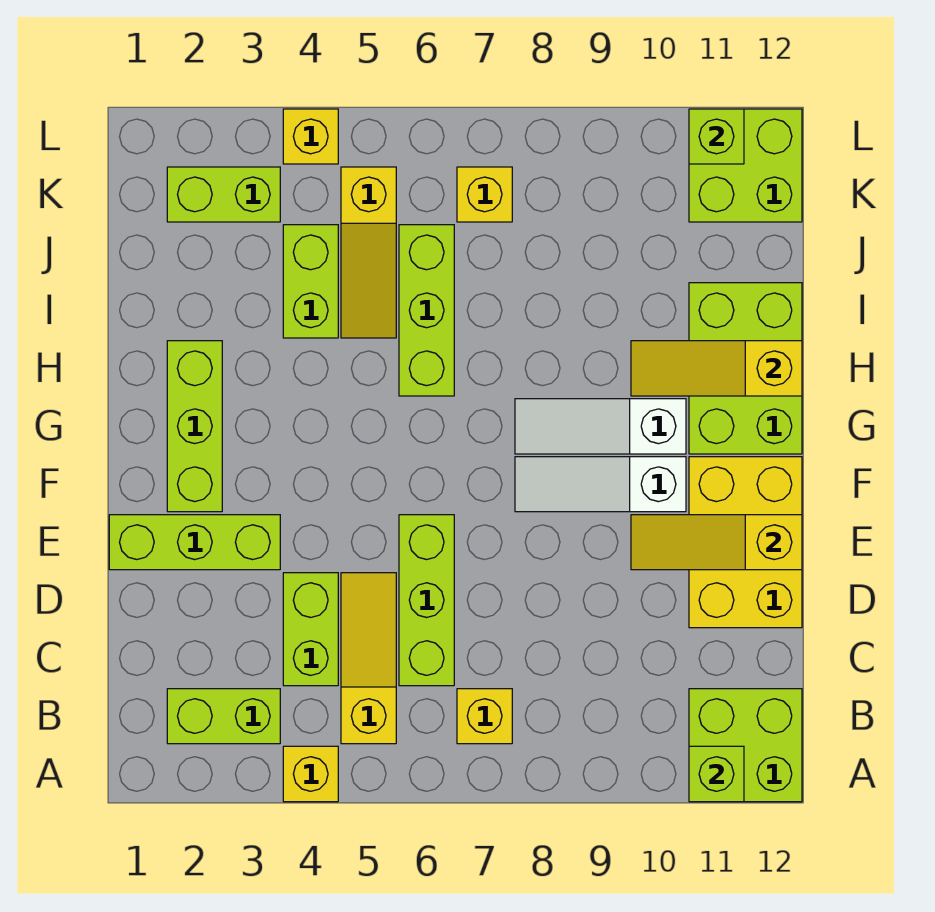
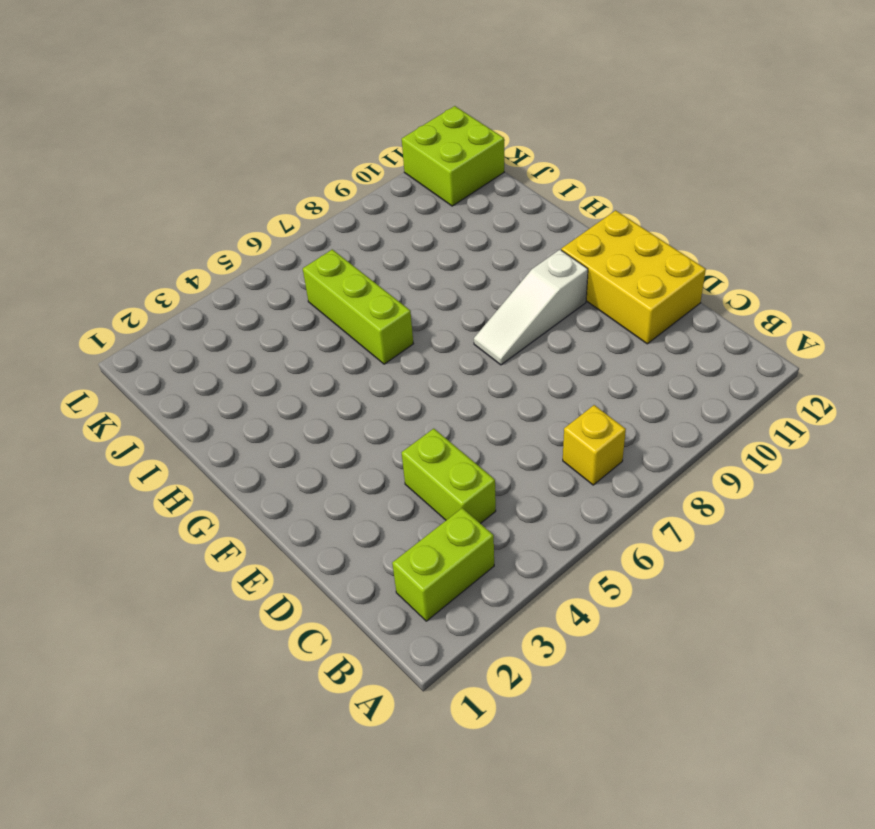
none -> yellow 1x1 brick [283,746,338,802]
none -> lime 2x2 brick [689,689,802,802]
none -> yellow 1x3 slope [341,573,396,744]

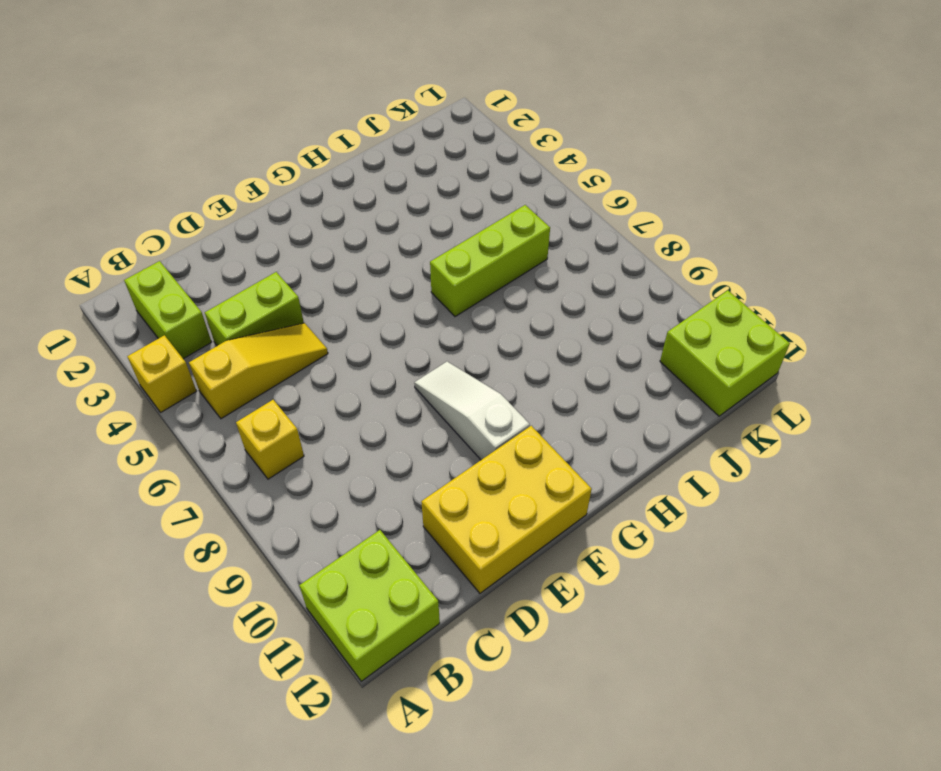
none -> lime 1x3 brick [399,515,454,686]
none -> lime 1x3 brick [109,515,280,570]
none -> lime 1x3 brick [167,341,222,512]

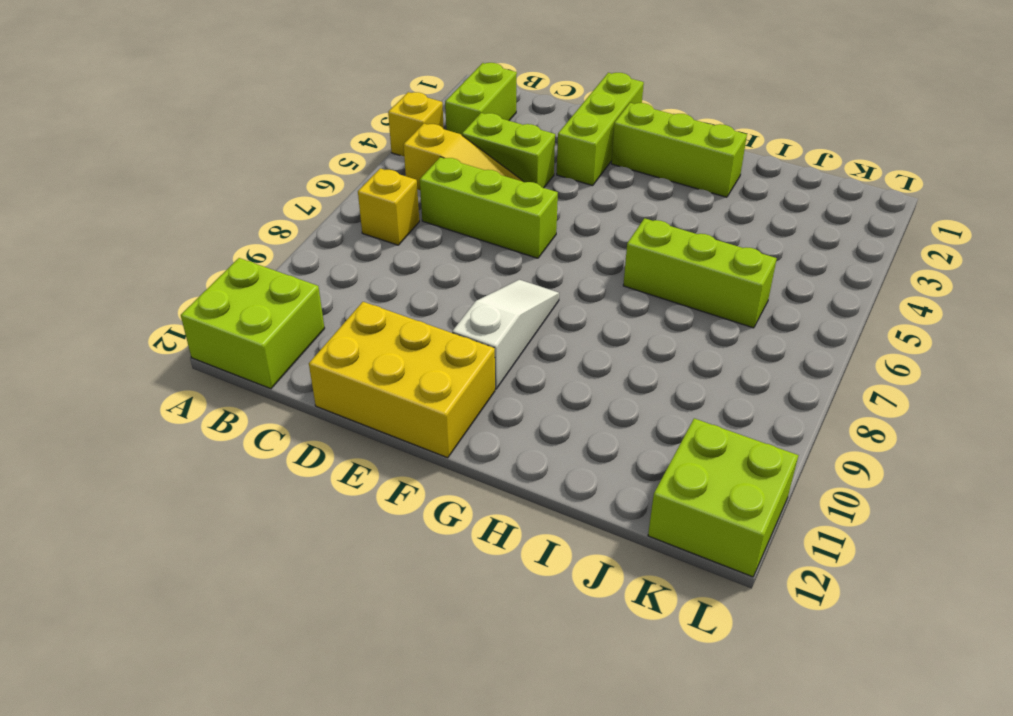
none -> white 1x3 slope [515,399,686,454]
none -> lime 2x3 brick [689,283,802,454]
none -> lime 1x2 brick [283,225,338,338]

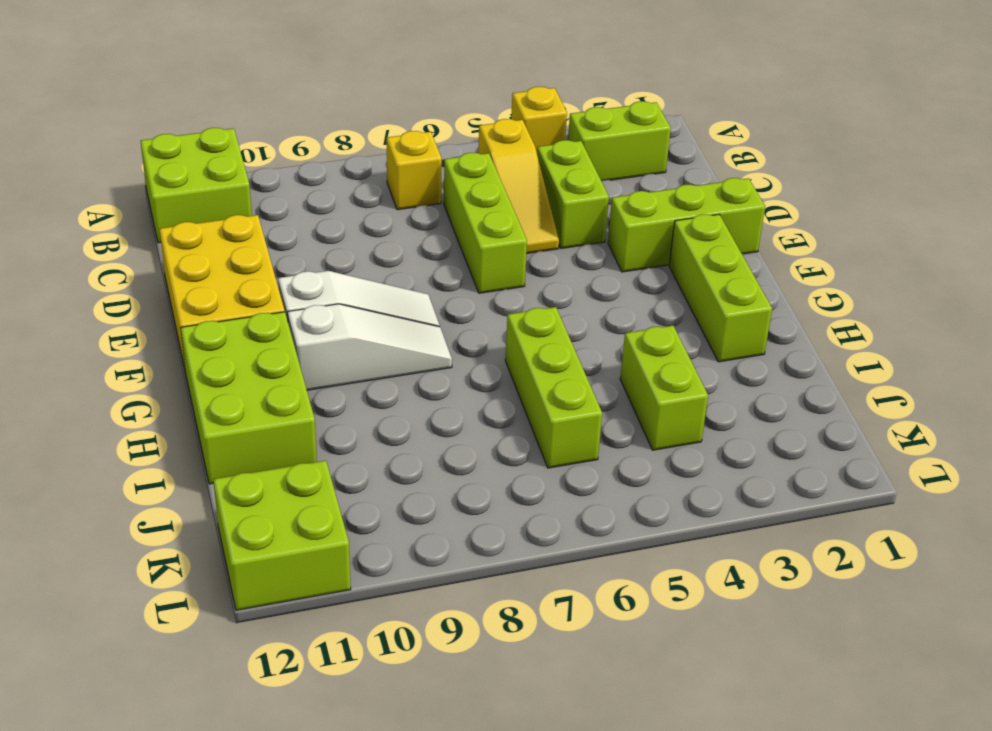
none -> yellow 1x3 slope [341,167,396,338]
none -> lime 1x2 brick [167,167,280,222]
none -> yellow 1x1 brick [457,167,512,222]

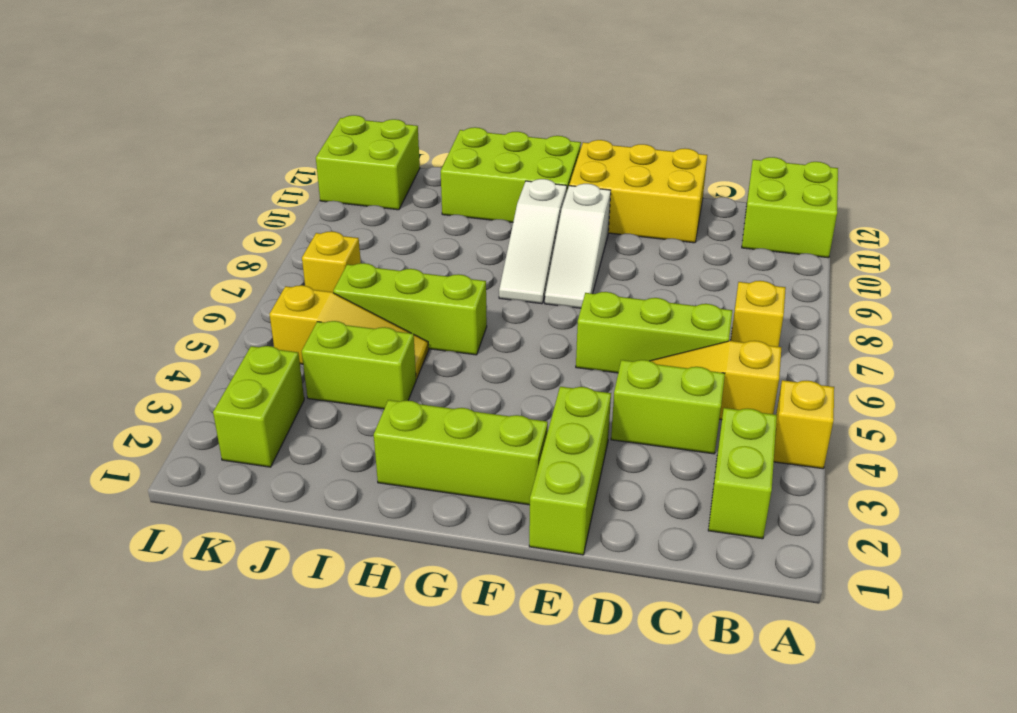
none -> yellow 1x1 brick [283,109,338,164]
none -> lime 1x1 brick [689,746,744,802]
none -> yellow 1x3 slope [631,515,802,570]

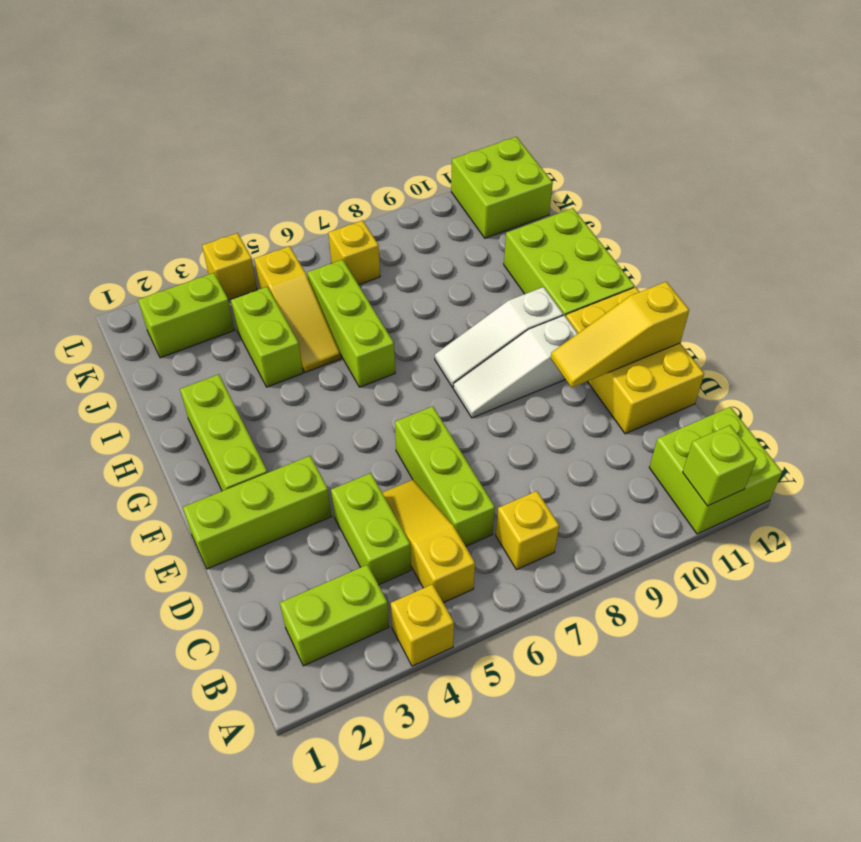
none -> yellow 1x3 slope [631,341,802,396]
none -> lime 1x1 brick [689,109,744,164]

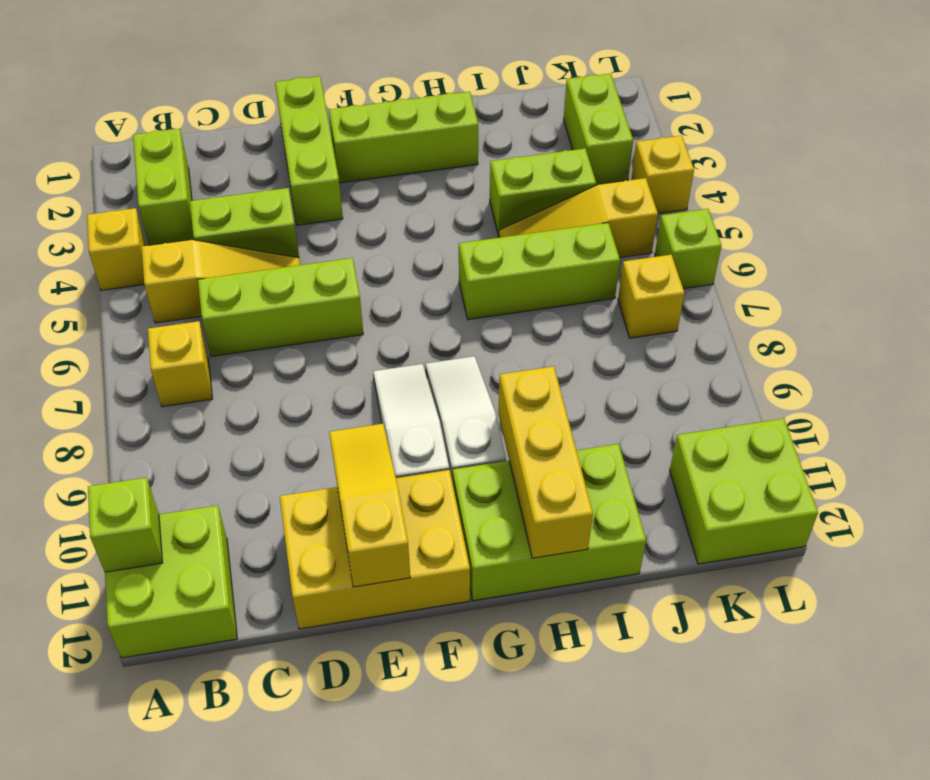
yellow 1x3 brick [498,366,593,558] -> yellow 1x3 slope [631,341,802,396]
lime 1x1 brick [655,209,722,289] -> lime 1x1 brick moved to [689,109,744,164]

